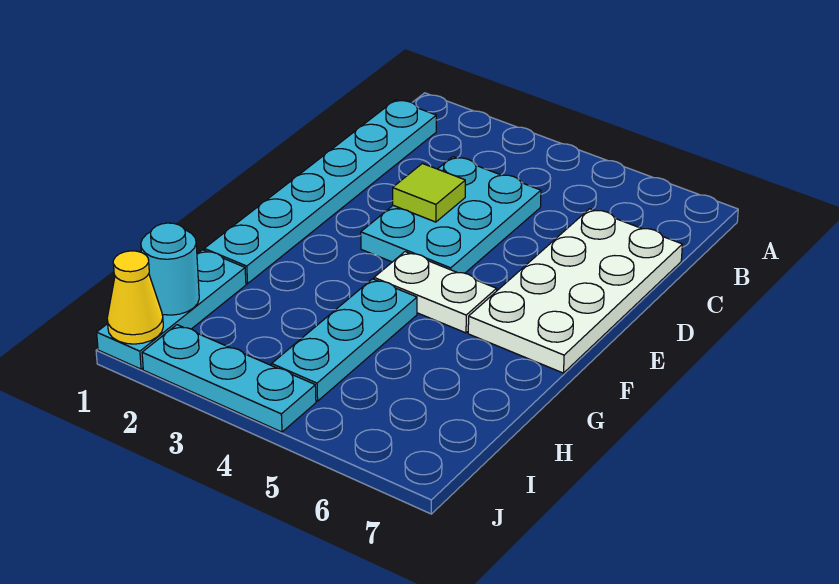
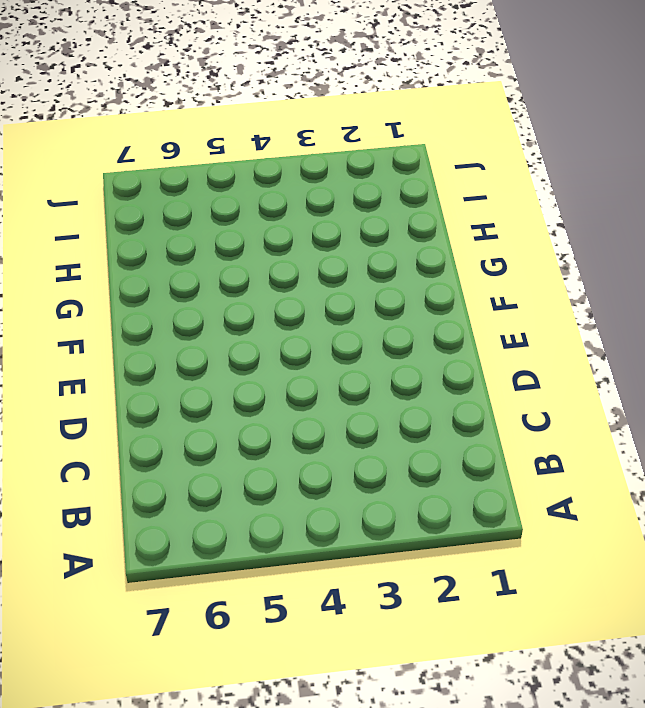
none -> cyan 1x6 plate [204,100,436,284]
none -> cyan 2x3 plate [361,157,541,273]

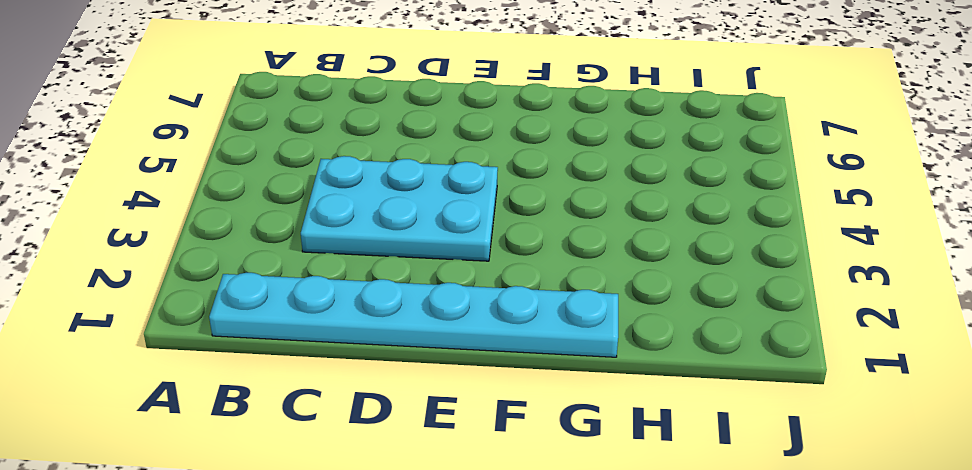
none -> white 2x4 plate [468,209,682,373]
none -> white 1x2 plate [374,252,497,333]

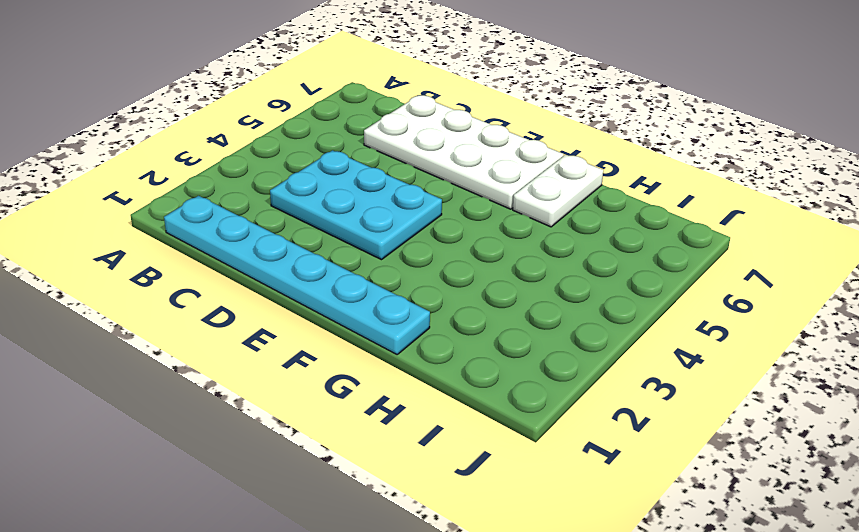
white 1x2 plate [513,155,603,227] -> white 1x2 plate moved to [374,252,497,333]
none -> cyan 1x3 plate [272,279,417,401]
none -> cyan 1x3 plate [97,250,246,369]

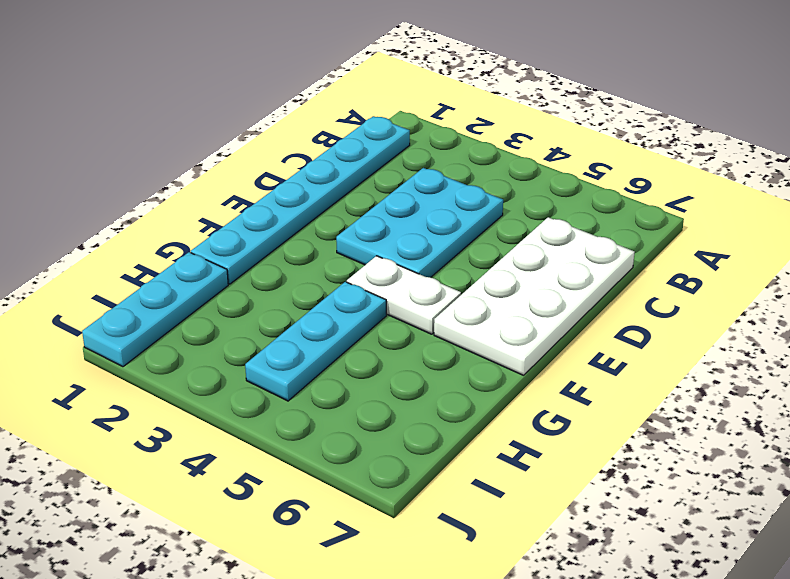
none -> cyan 1x3 plate [142,325,316,432]
none -> lime 1x1 tile [393,164,465,222]

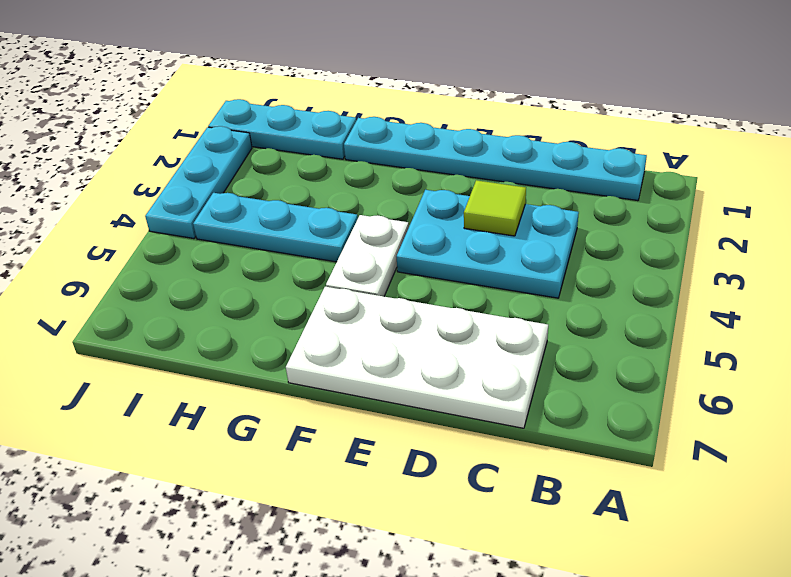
none -> cyan 1x1 round brick [141,223,199,315]
none -> yellow 1x1 cone [107,251,163,344]

